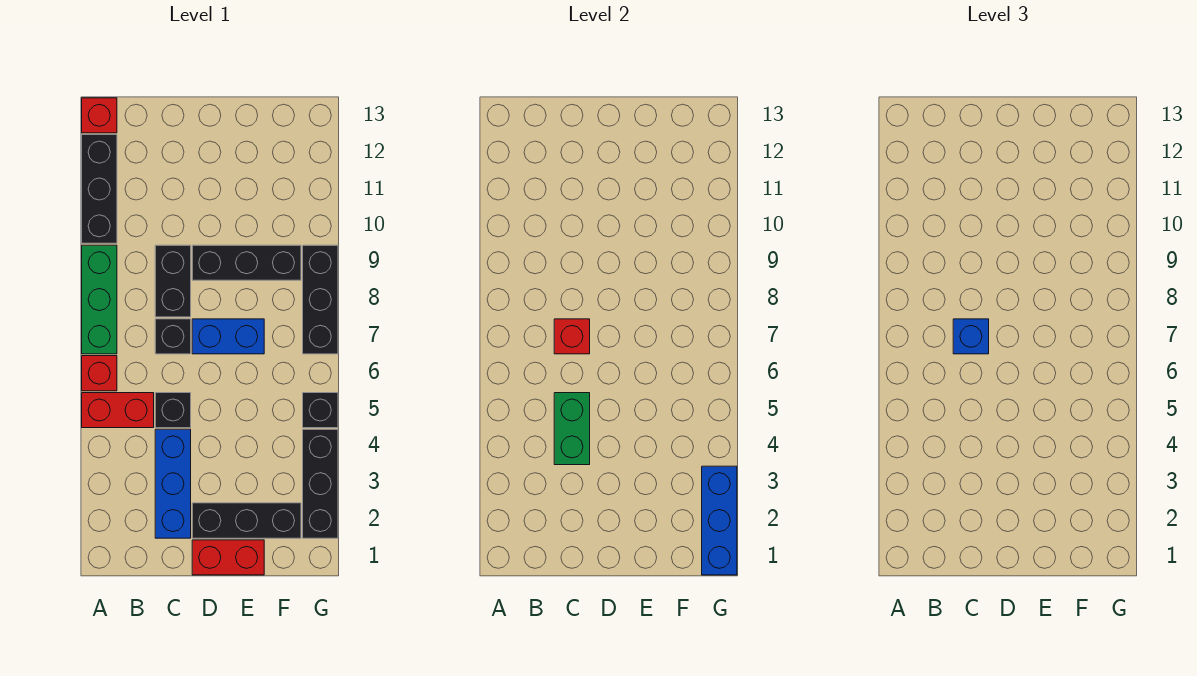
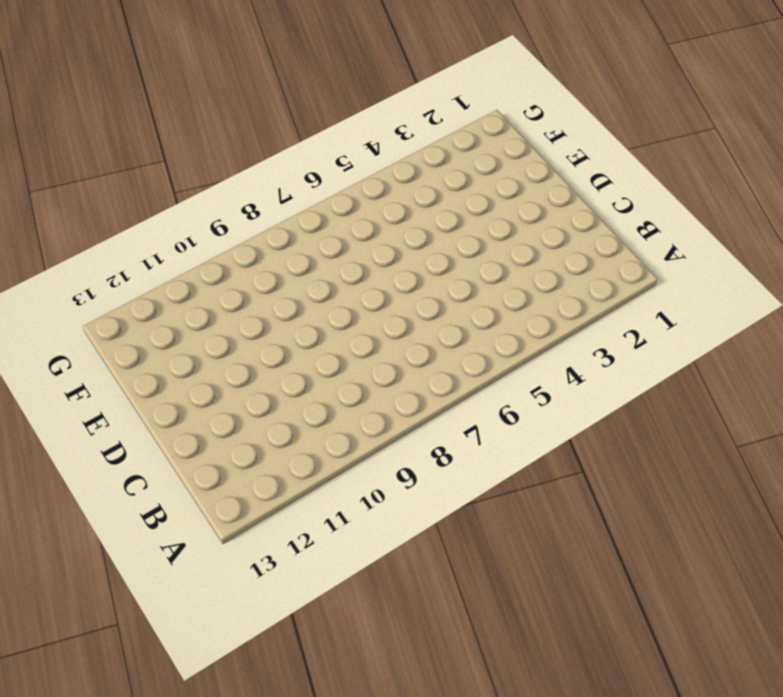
none -> red 1x2 brick [82,393,154,428]
none -> red 1x1 brick [82,356,117,391]
none -> green 1x3 brick [82,245,117,354]

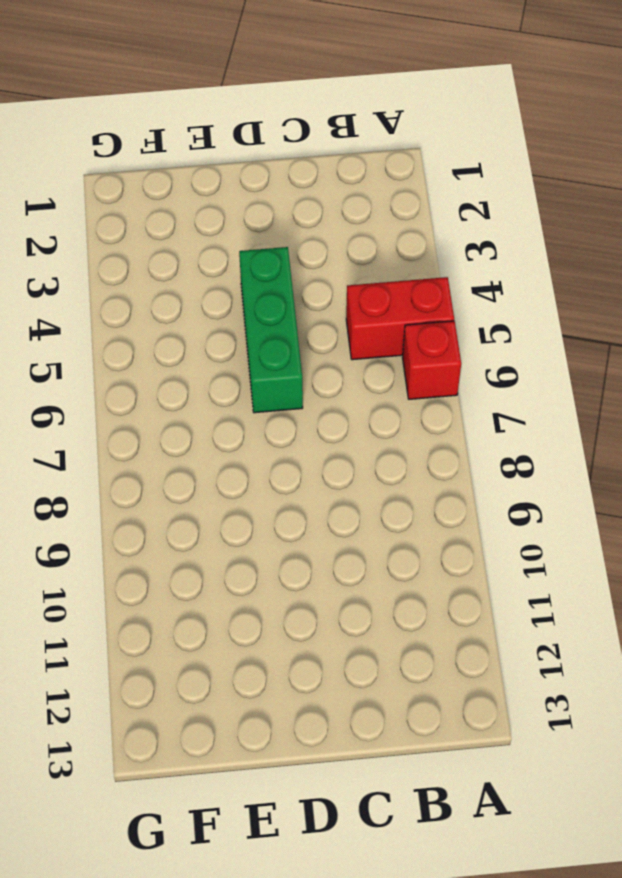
green 1x3 brick [239,247,303,413] -> green 1x3 brick moved to [82,245,117,354]
none -> black 1x3 brick [82,135,117,243]
none -> red 1x1 brick [82,98,117,133]
none -> blue 1x3 brick [155,429,191,538]

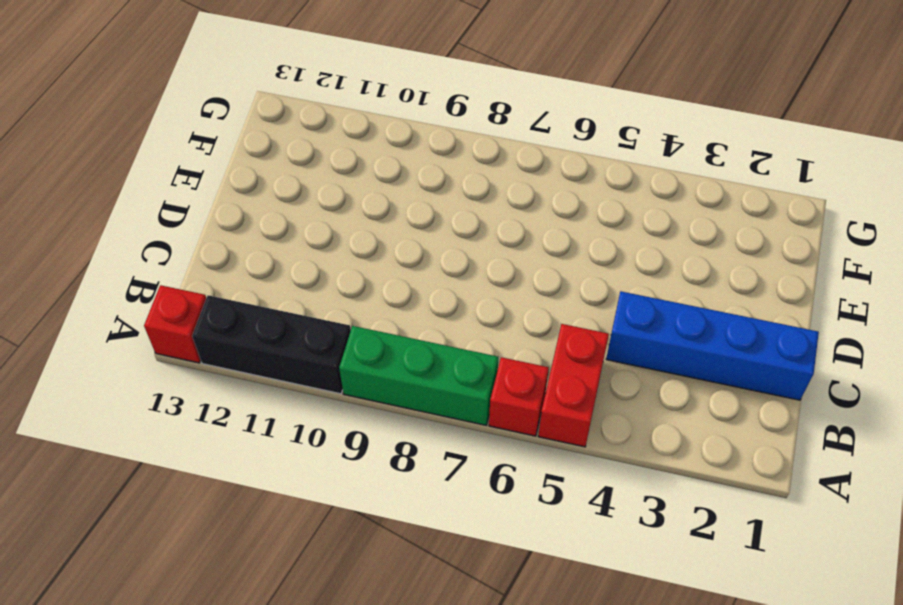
blue 1x4 brick [606,291,819,400] -> blue 1x3 brick [155,429,191,538]
none -> black 1x1 brick [155,393,191,428]
none -> black 1x1 brick [155,319,191,354]
none -> black 1x2 brick [155,245,191,317]

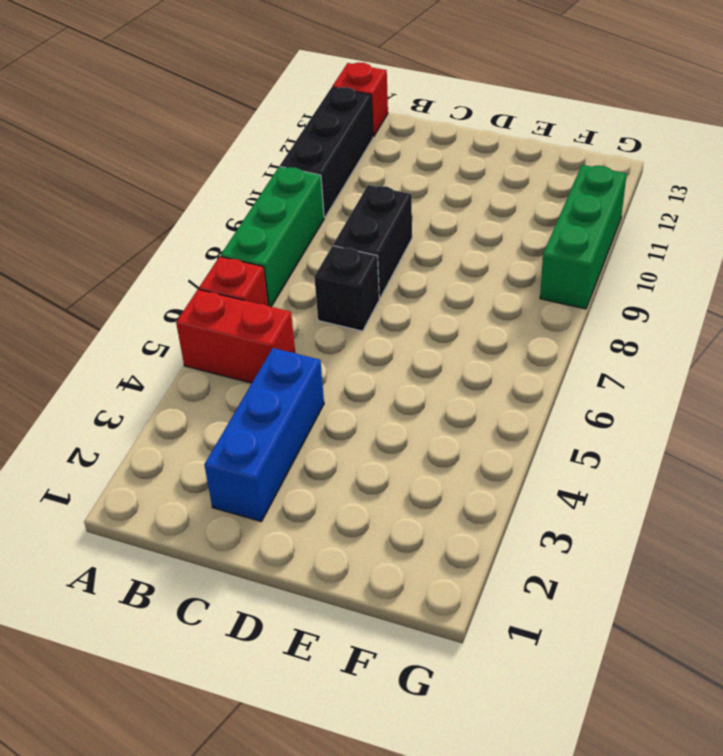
green 1x3 brick [540,165,627,309] -> black 1x3 brick [303,245,338,354]
none -> black 1x1 brick [155,393,191,428]
none -> red 1x2 brick [192,540,264,575]
none -> black 1x3 brick [192,503,301,538]

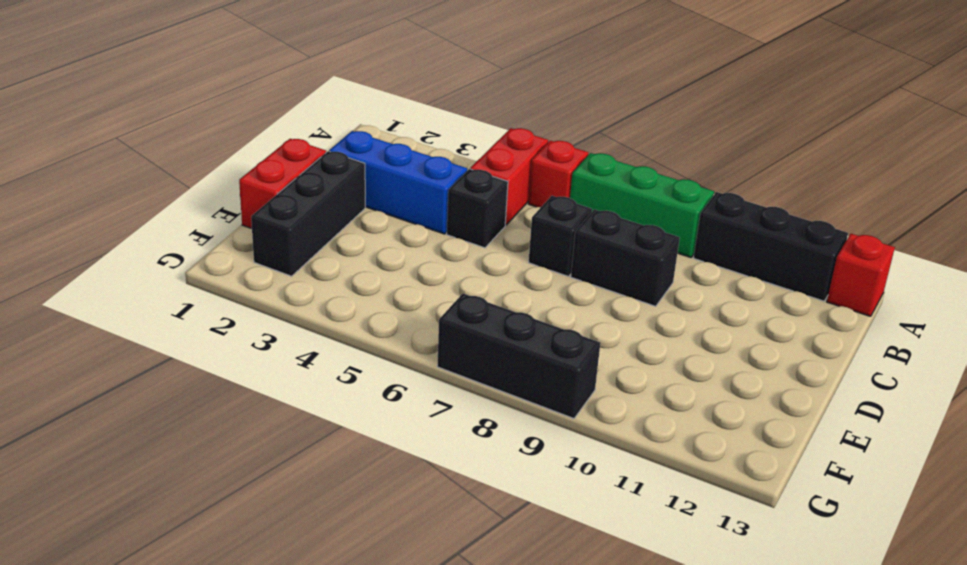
none -> blue 1x2 brick [192,319,264,354]
none -> black 1x3 brick [192,245,301,280]
none -> black 1x3 brick [303,429,338,538]

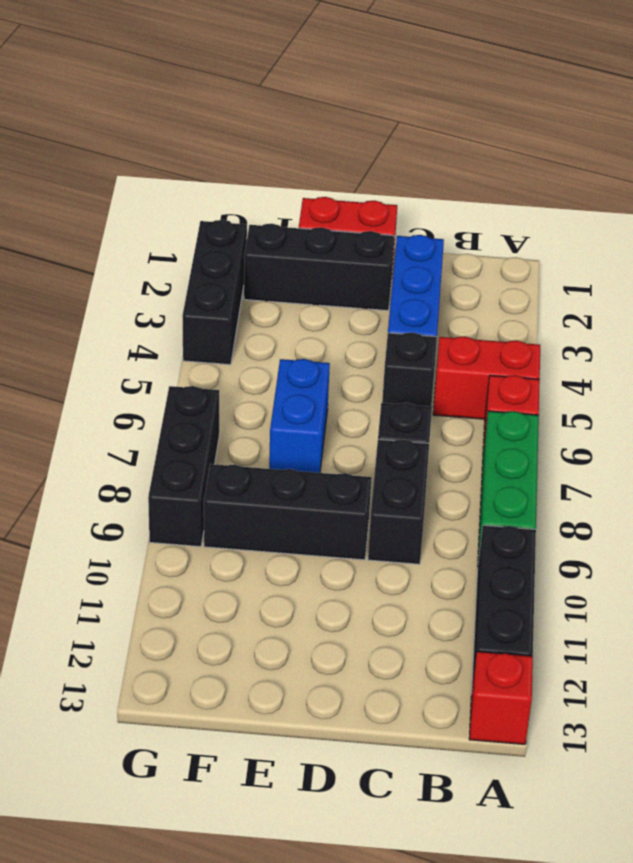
blue 1x2 brick [269,359,330,473] -> blue 1x2 brick turned to [192,319,264,354]
none -> black 1x1 brick [303,393,338,428]
none -> green 1x2 brick [554,393,590,465]
none -> red 1x1 brick [554,319,590,354]

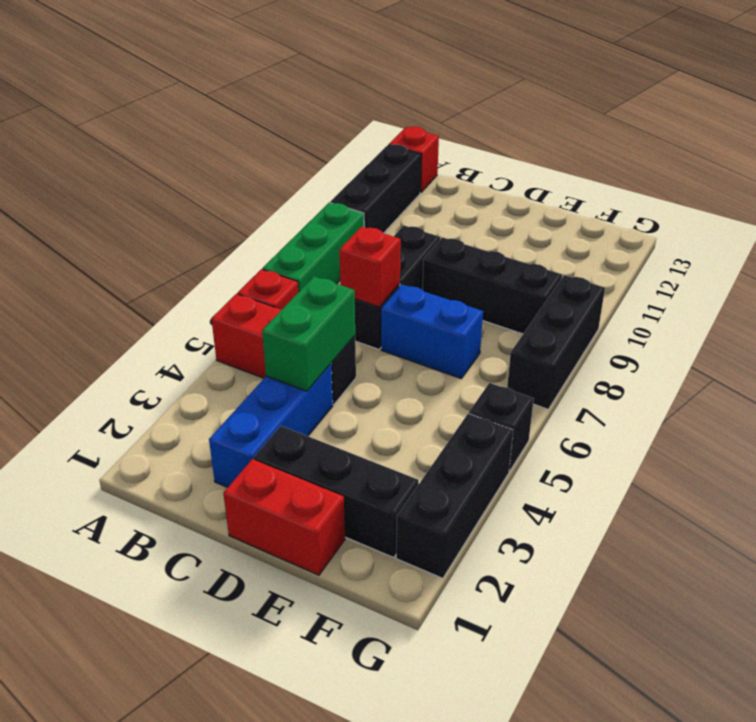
none -> blue 1x3 brick [702,466,737,575]
none -> blue 1x1 brick [953,319,989,354]

